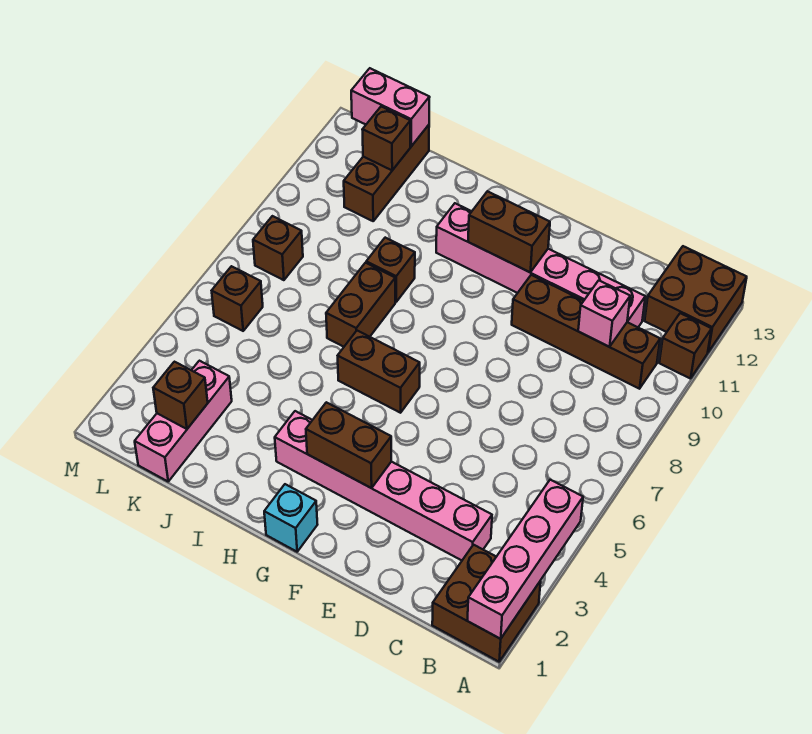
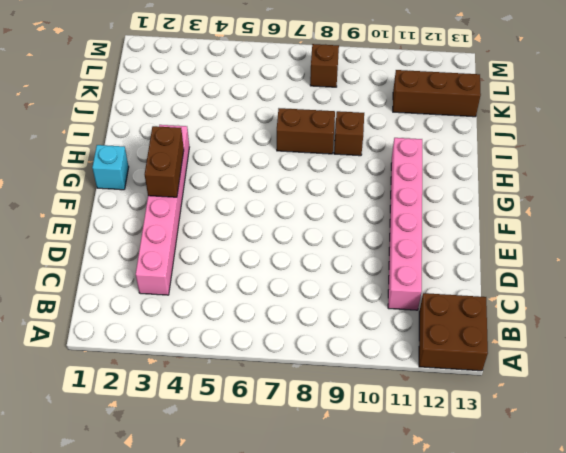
none -> brown 2x2 brick [432,545,541,662]
none -> brown 1x1 brick [659,313,711,379]
none -> brown 1x4 brick [512,275,660,389]

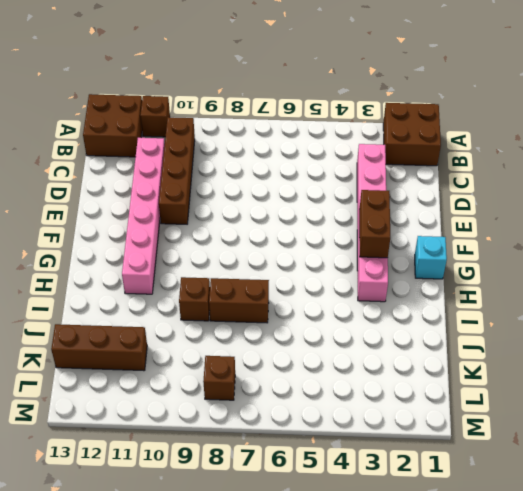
none -> brown 1x2 brick [338,331,420,413]
none -> pink 1x3 brick [135,361,232,481]
none -> brown 1x1 brick [212,266,263,331]

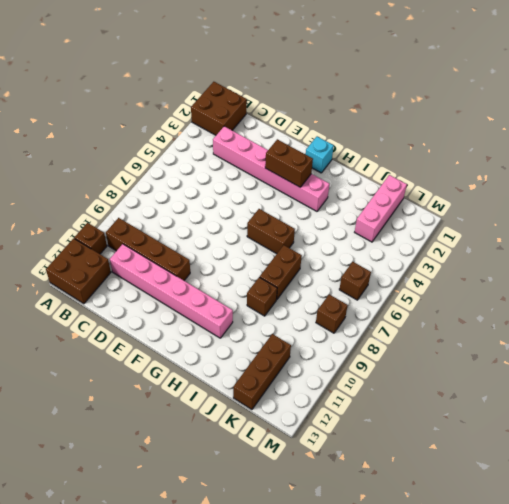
none -> pink 1x4 brick [467,480,583,639]
none -> pink 1x1 brick [578,280,630,347]
none -> brown 1x2 brick [468,191,550,272]

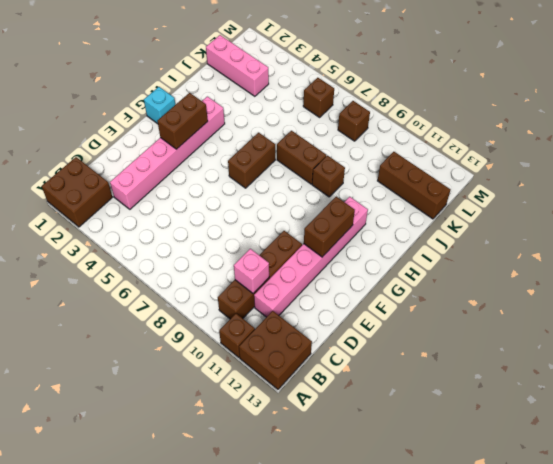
none -> pink 1x4 brick [467,480,583,639]
none -> brown 1x1 brick [153,362,208,429]
none -> brown 1x1 brick [362,107,410,170]

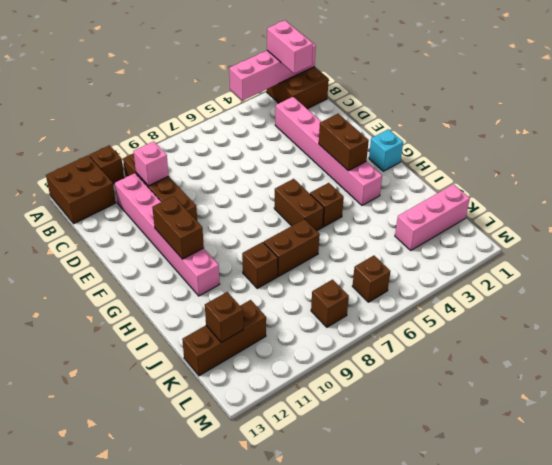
pink 1x2 brick [267,20,313,74] -> pink 1x2 brick moved to [351,68,430,146]
brown 1x1 brick [310,183,344,227] -> brown 1x1 brick moved to [153,362,208,429]

